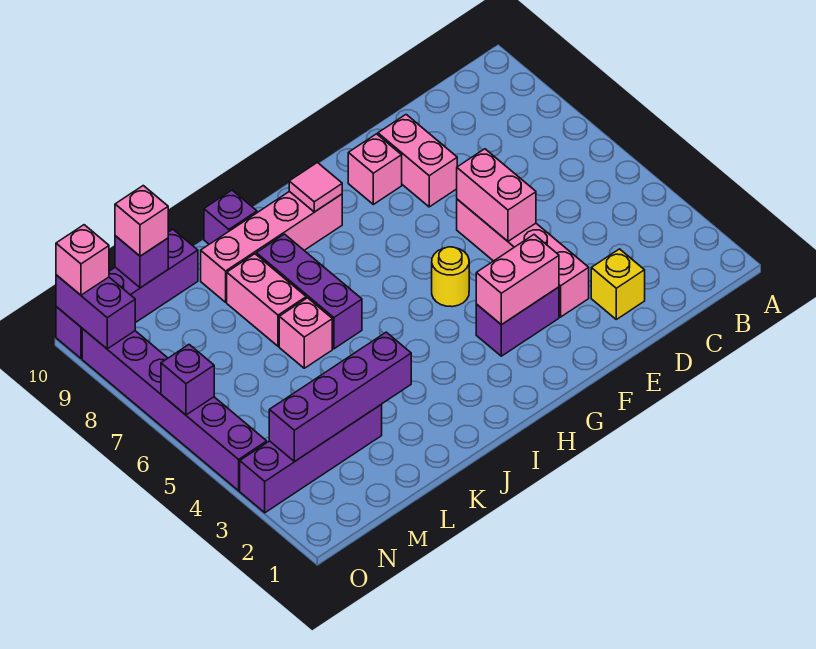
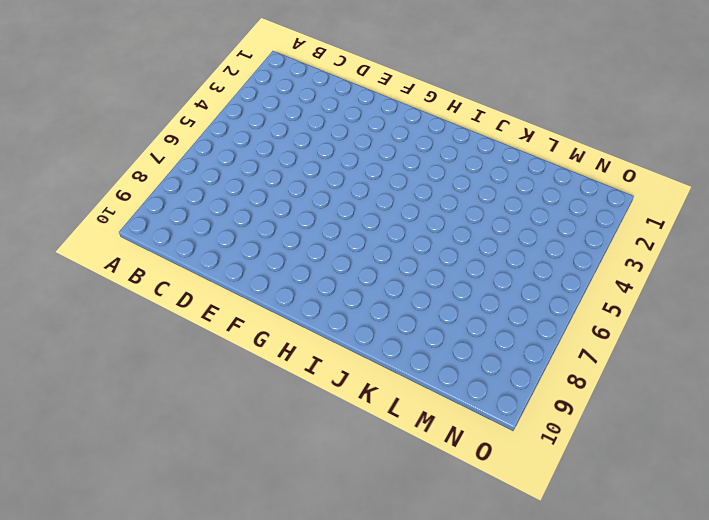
none -> yellow 1x1 brick [591,249,645,319]
none -> pink 1x4 brick [457,199,589,317]
none -> pink 1x2 brick [378,115,457,207]

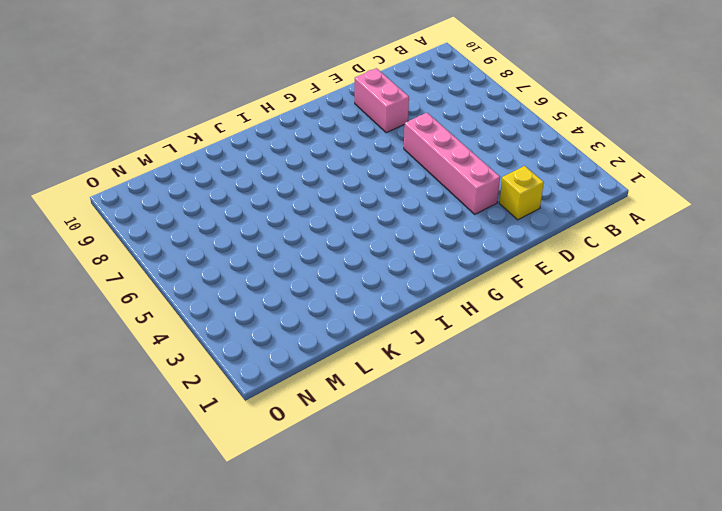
none -> purple 1x2 brick [476,287,559,356]
none -> pink 1x1 brick [348,134,402,204]
none -> yellow 1x1 round brick [432,247,469,307]

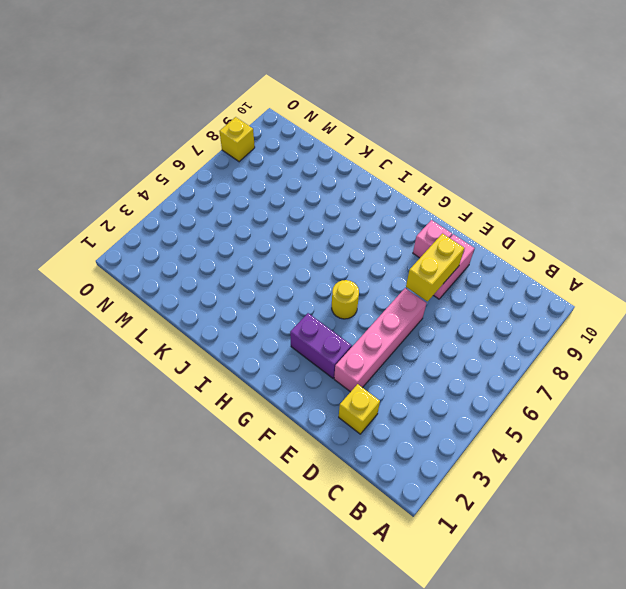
yellow 1x2 brick [406,234,464,302] -> none
yellow 1x1 brick [219,117,255,162] -> purple 1x6 brick [82,329,267,491]
none -> pink 1x4 brick [201,191,342,302]
none -> purple 1x3 brick [256,234,362,349]
none -> purple 1x1 brick [204,190,257,244]

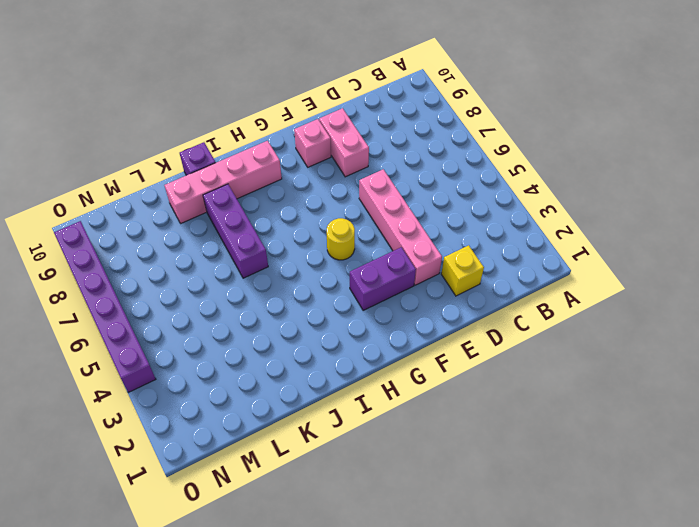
none -> pink 1x1 brick [279,298,332,368]
none -> pink 1x2 brick [227,254,306,346]
none -> purple 1x4 brick [240,404,382,513]

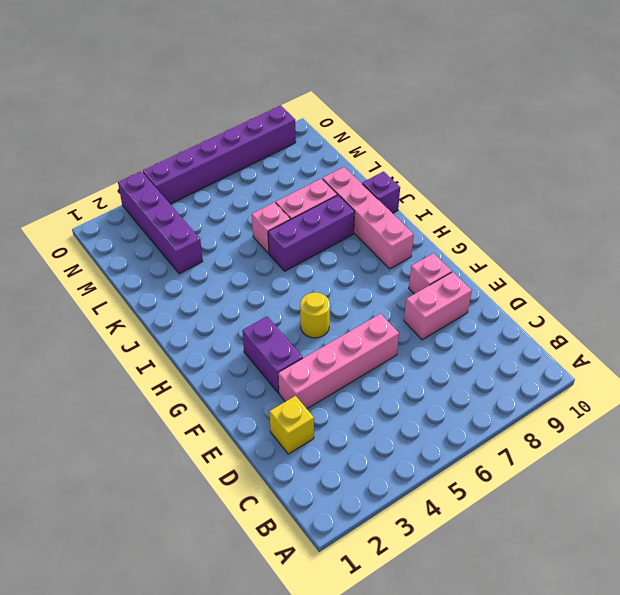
none -> purple 1x4 brick [56,229,198,358]
none -> pink 1x2 brick [457,149,536,241]
none -> pink 1x2 brick [476,235,559,325]

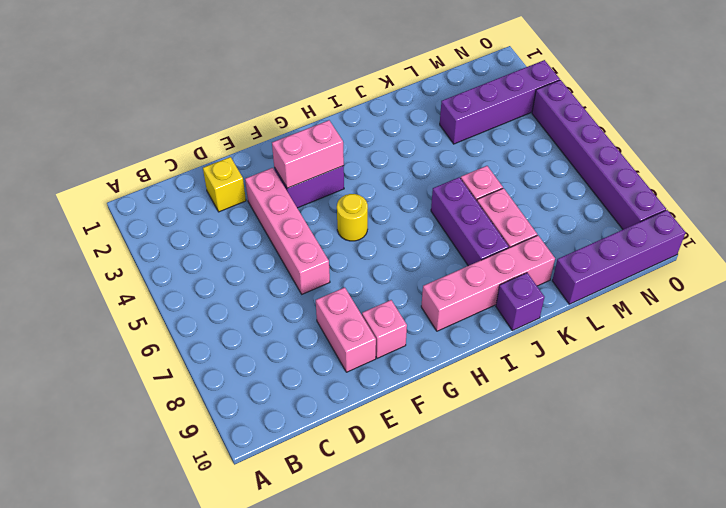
none -> pink 1x2 brick [457,149,536,241]
none -> pink 1x1 tile [289,162,342,212]
none -> purple 1x4 brick [269,332,411,462]

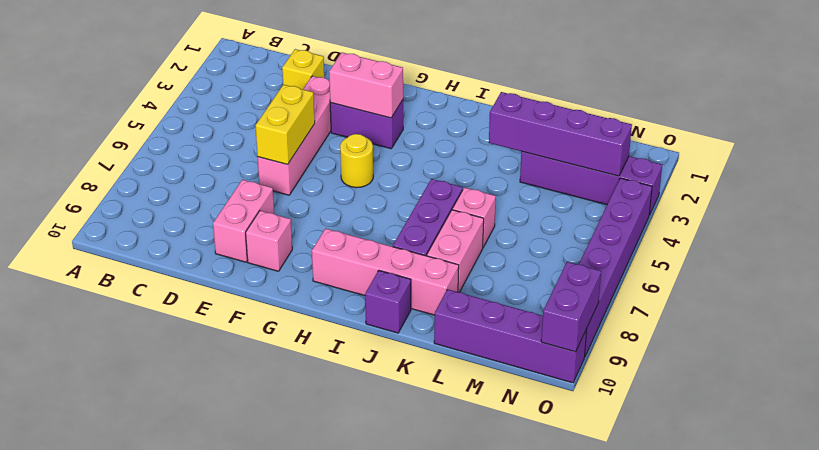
yellow 1x2 brick [255,85,315,165] -> pink 1x2 brick [457,149,536,241]
none -> pink 1x1 tile [289,162,342,212]
none -> purple 1x1 brick [115,236,168,288]
none -> purple 1x1 brick [161,345,214,415]

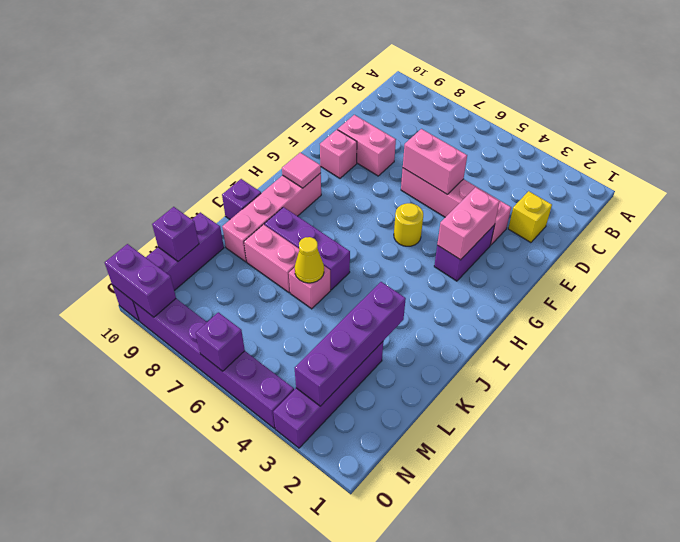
yellow 1x1 cone [295,237,324,283] -> none
none -> pink 1x1 brick [115,186,168,256]
none -> pink 1x1 brick [56,225,109,295]

